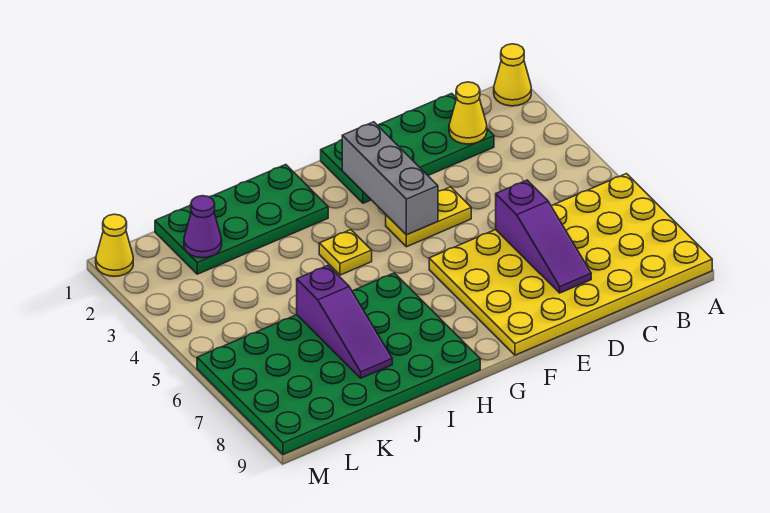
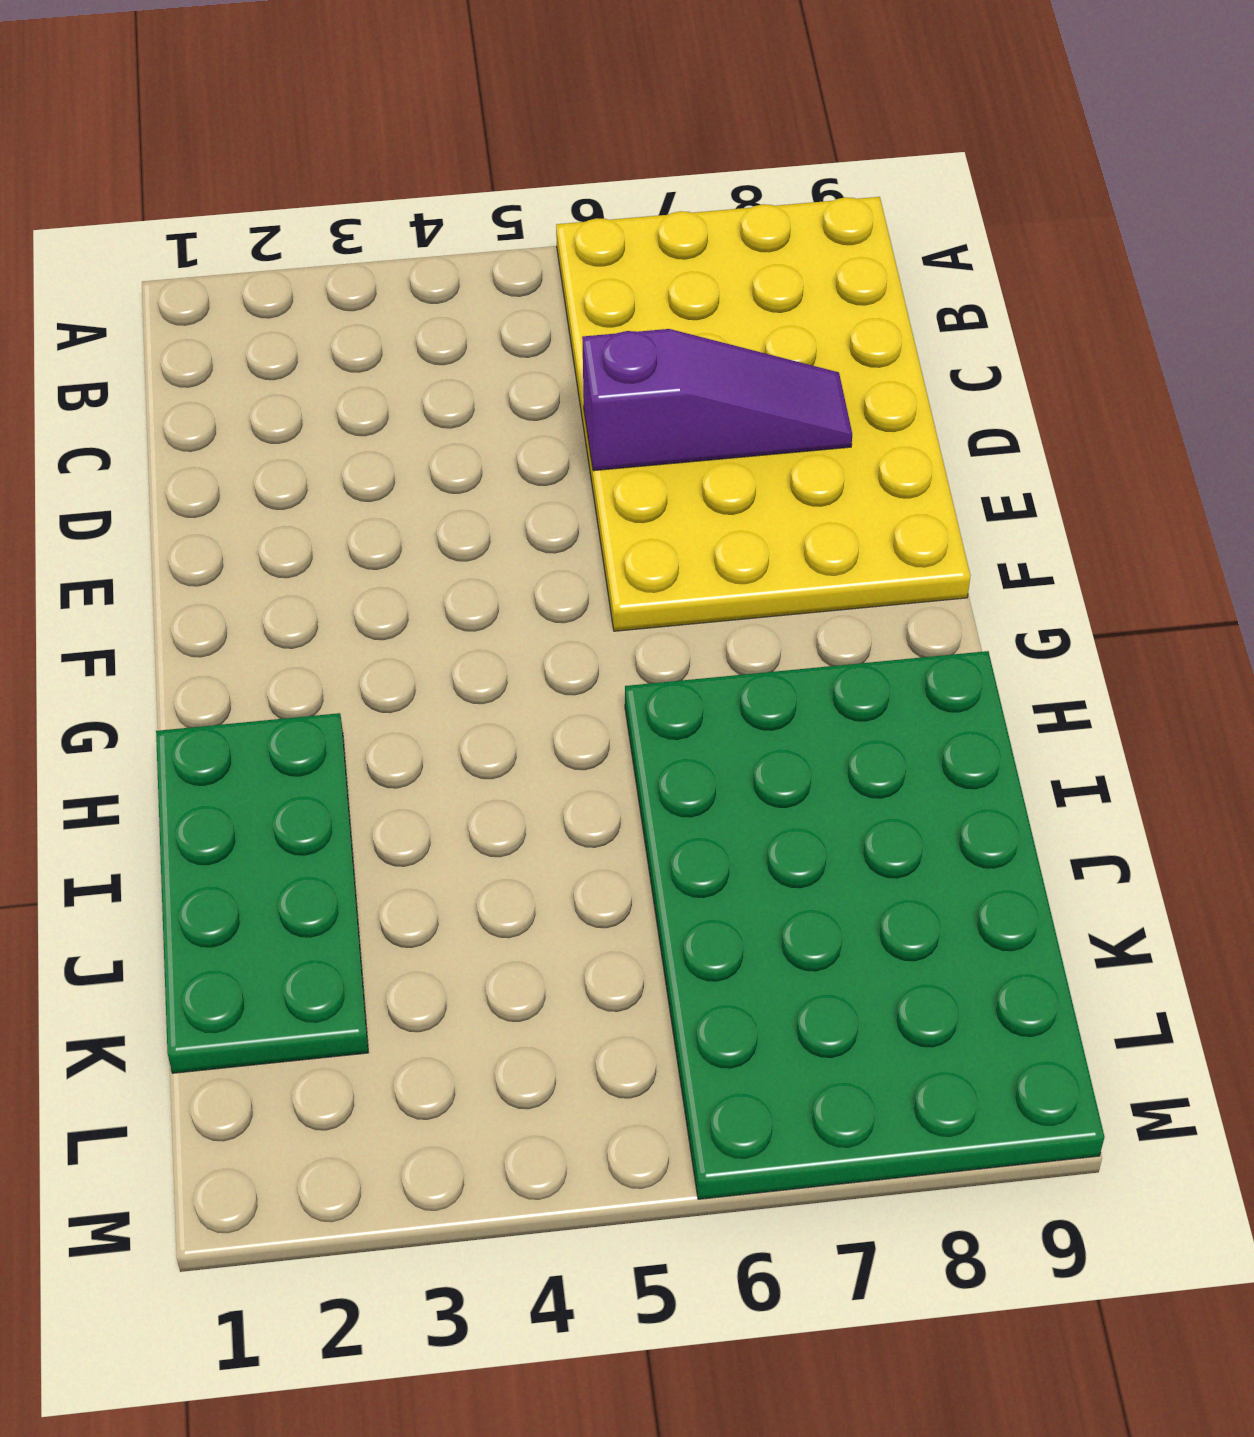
none -> yellow 1x1 cone [494,44,531,106]
none -> green 2x4 plate [321,93,494,203]
none -> yellow 1x2 plate [386,187,471,247]

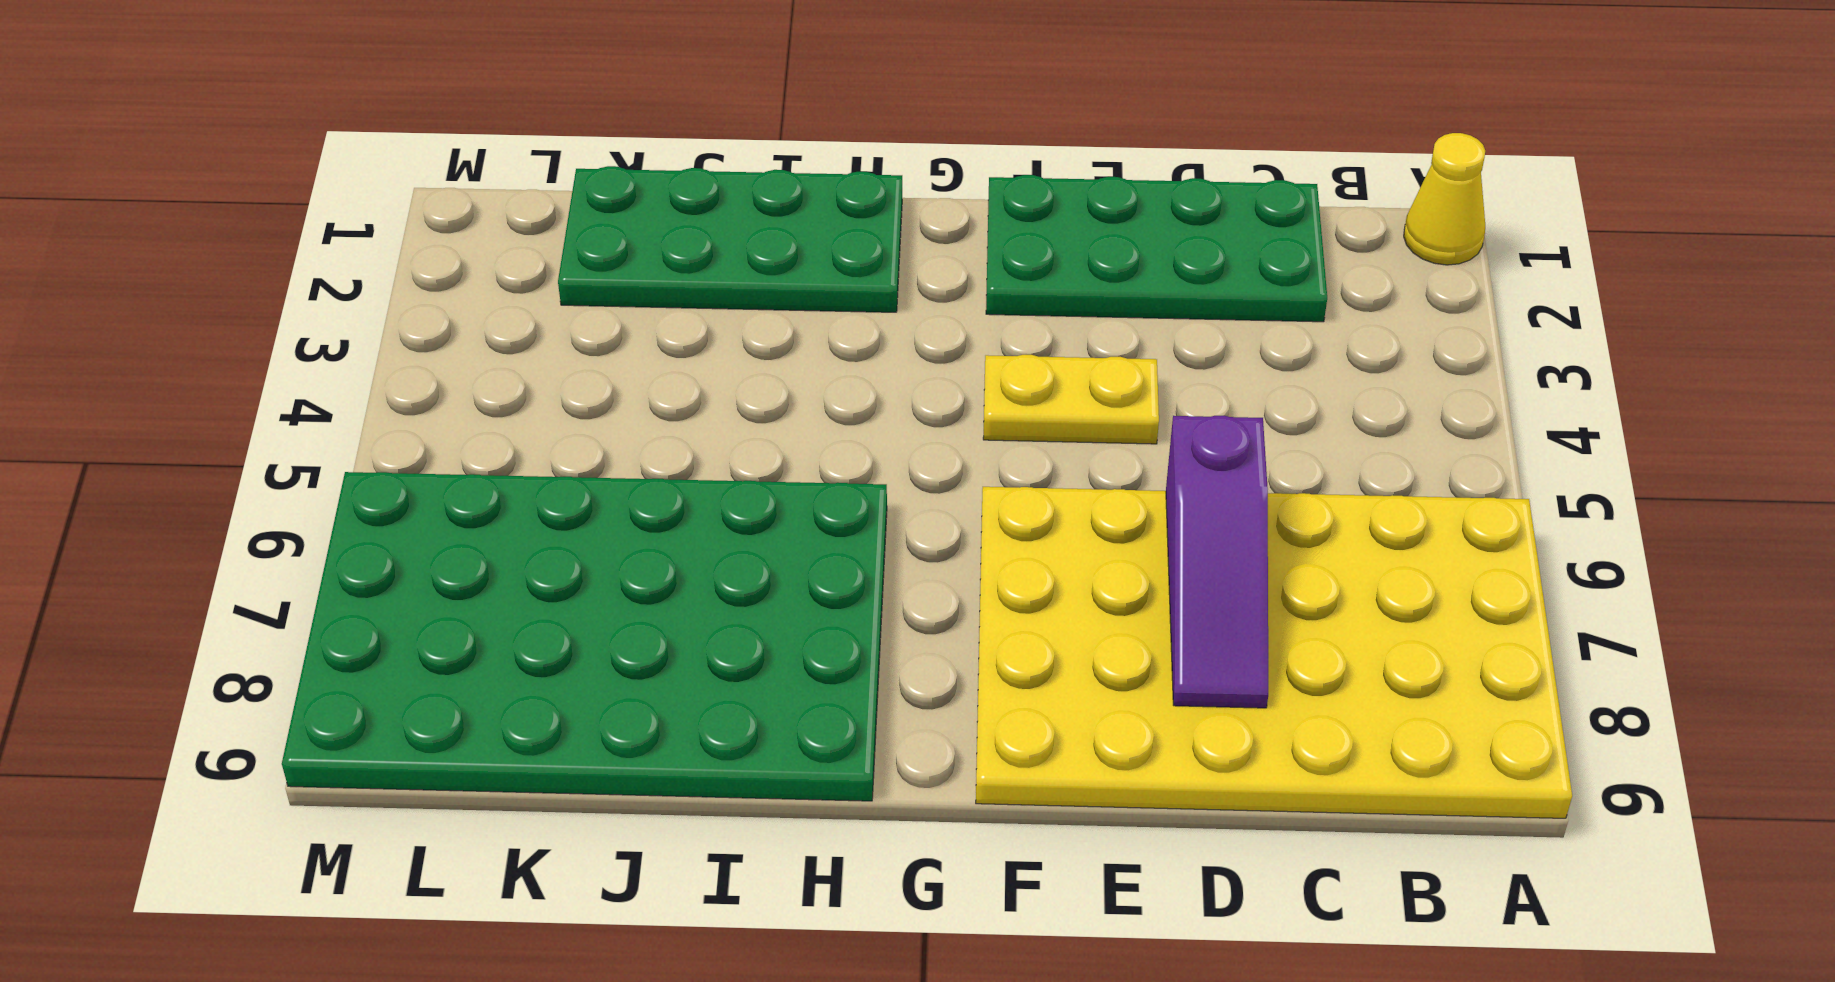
none -> yellow 1x1 plate [319,230,372,275]
none -> yellow 1x1 cone [96,214,133,276]
none -> yellow 1x1 cone [449,82,487,144]

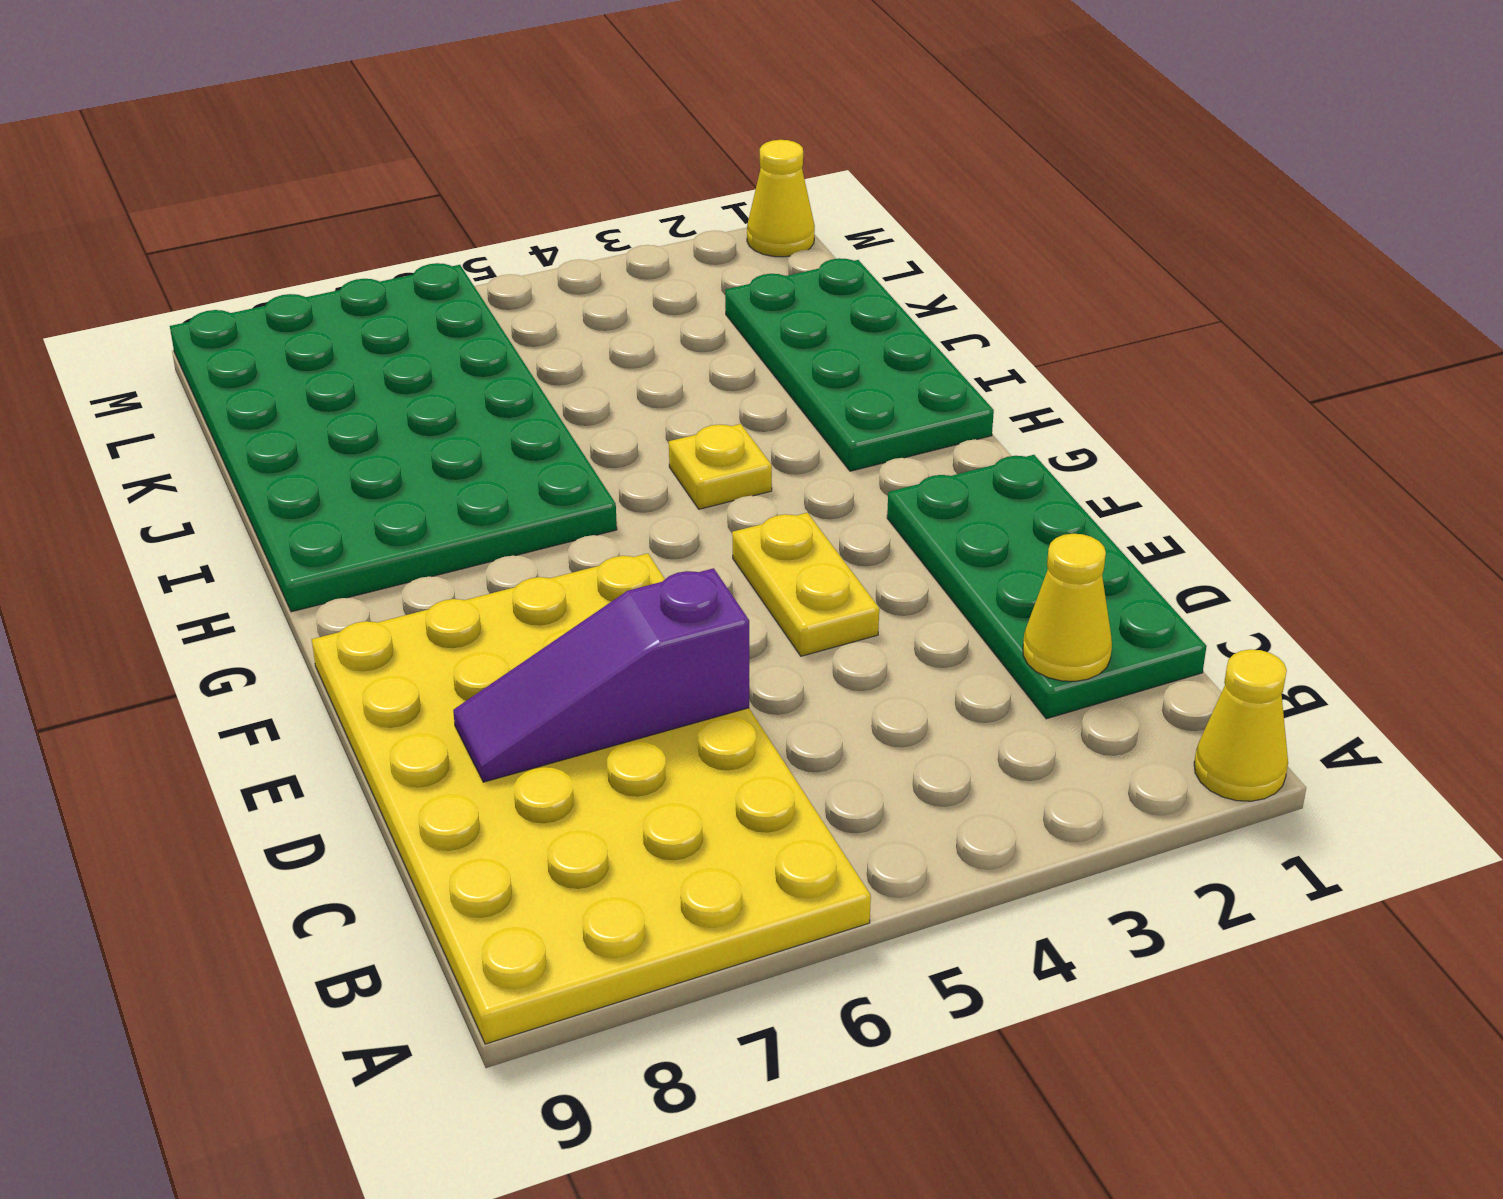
none -> grey 1x3 brick [342,122,438,235]
none -> purple 1x3 slope [297,266,392,378]
none -> purple 1x1 cone [184,196,222,258]

